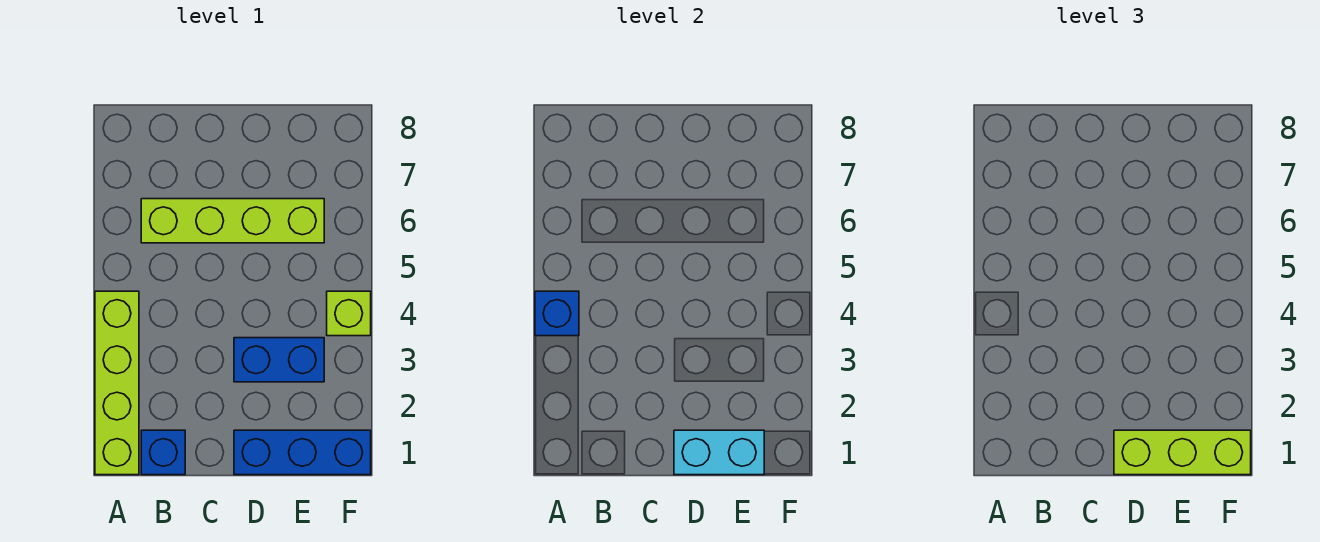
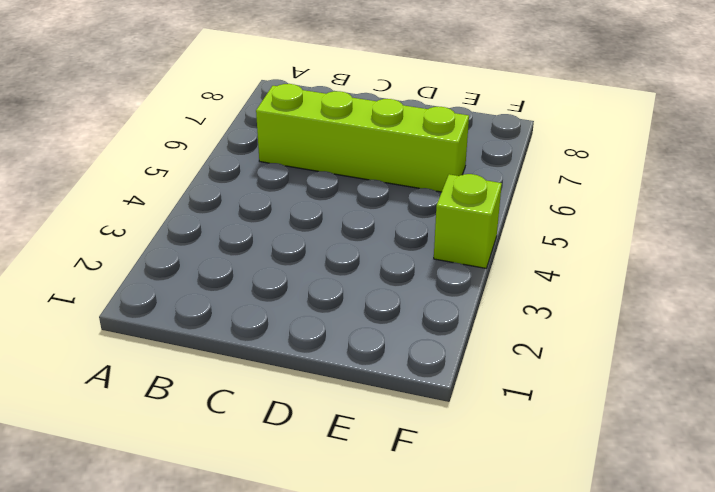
none -> lime 1x4 brick [95,291,139,475]
none -> blue 1x1 brick [141,430,185,475]

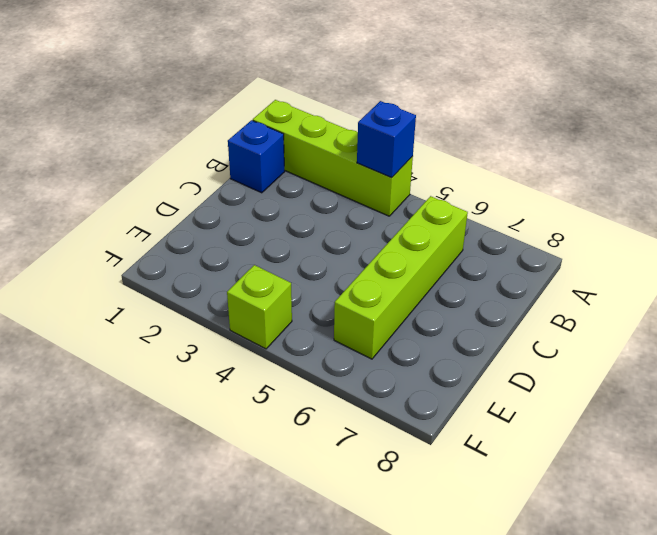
none -> blue 1x3 brick [234,430,371,475]
none -> blue 1x2 brick [234,338,324,382]

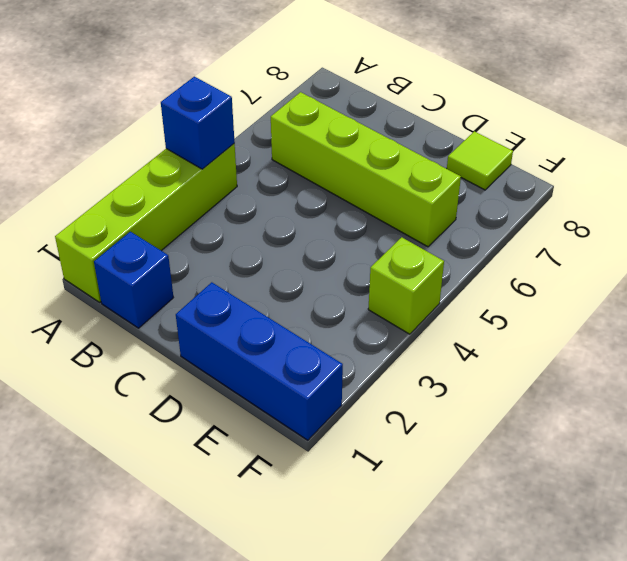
lime 1x1 tile [447,131,513,190] -> none
none -> blue 1x2 brick [234,338,324,382]
none -> cyan 1x2 brick [674,430,764,475]

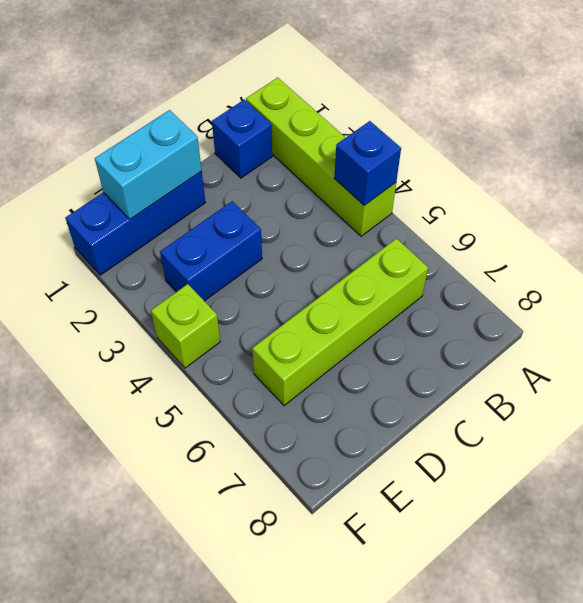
none -> lime 1x3 brick [1114,430,1251,475]

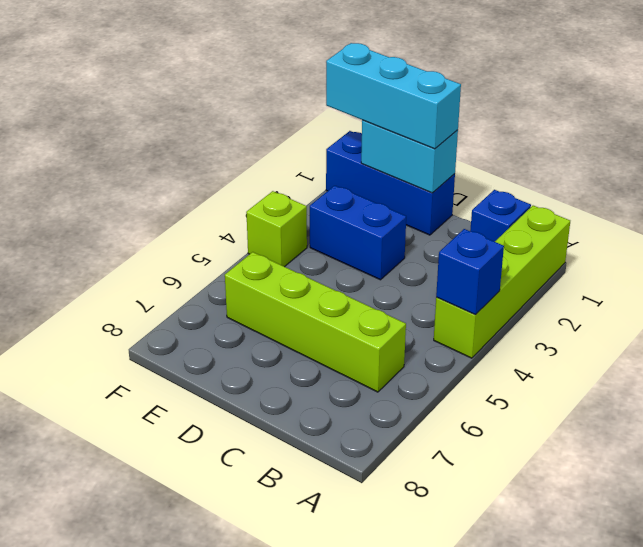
cyan 1x3 brick [326,43,461,149] -> lime 1x3 brick [1114,430,1251,475]

